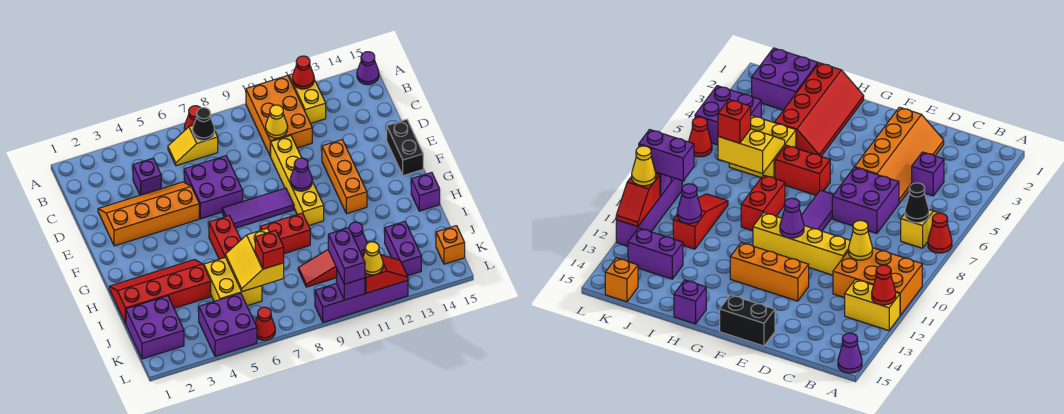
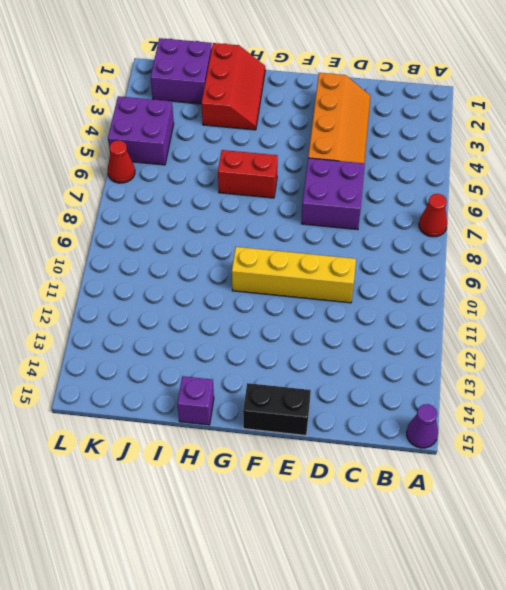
red 2x3 slope [201,43,265,130] -> red 2x4 slope [109,260,211,323]
none -> orange 2x3 brick [246,76,312,156]
none -> yellow 1x2 brick [289,74,326,123]
none -> yellow 1x2 slope [168,126,218,166]
none -> purple 1x1 brick [133,158,161,195]

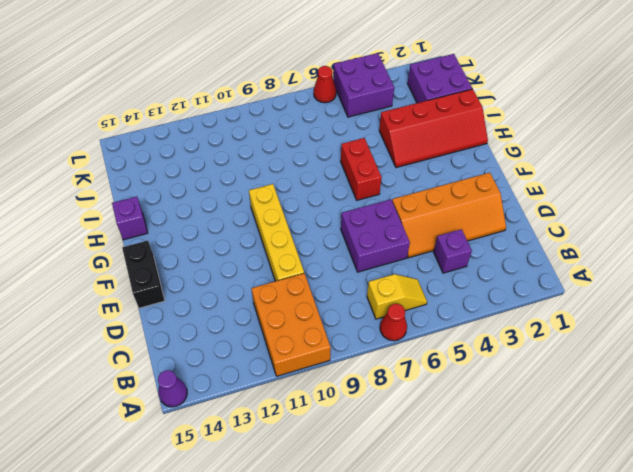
none -> yellow 1x2 brick [289,74,326,123]
none -> orange 1x3 brick [322,139,367,214]
none -> purple 1x3 tile [222,188,294,228]
none -> red 1x2 brick [260,213,310,254]

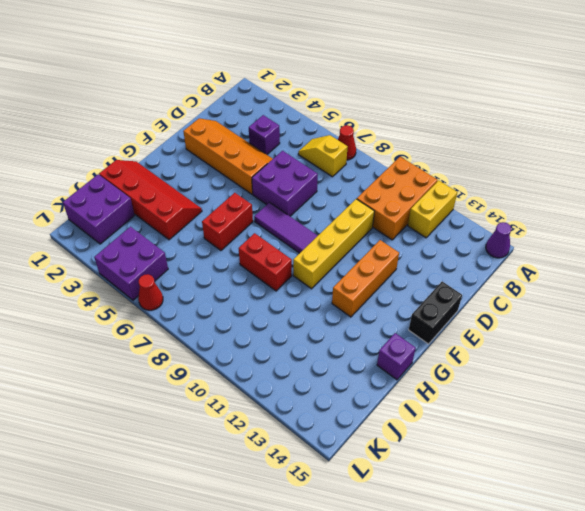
none -> yellow 2x2 brick [204,257,262,306]
none -> red 1x3 slope [298,250,365,287]
none -> purple 1x2 brick [385,222,421,276]
none -> orange 1x1 brick [436,226,465,264]

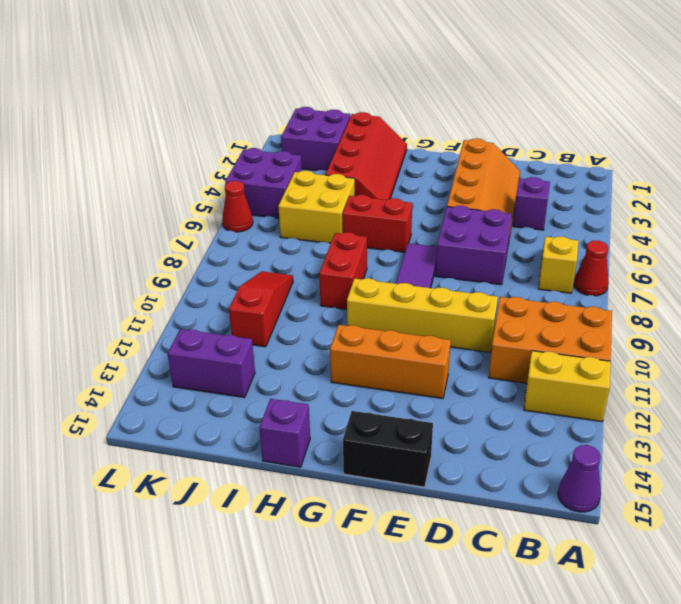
none -> orange 1x1 brick [436,226,465,264]
none -> purple 1x4 brick [315,280,408,322]
none -> red 1x1 cone [292,56,314,89]
none -> black 1x1 cone [193,108,215,141]

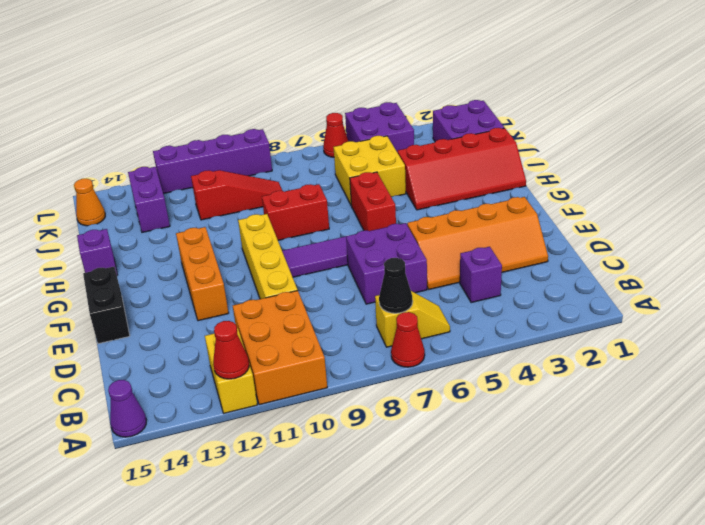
orange 1x1 cone [74,179,105,226] -> orange 1x1 brick [436,226,465,264]
none -> yellow 1x1 cone [266,105,288,138]
none -> purple 1x1 cone [290,158,312,191]
none -> yellow 2x2 slope [225,228,284,292]
none -> purple 1x1 cone [349,222,367,254]

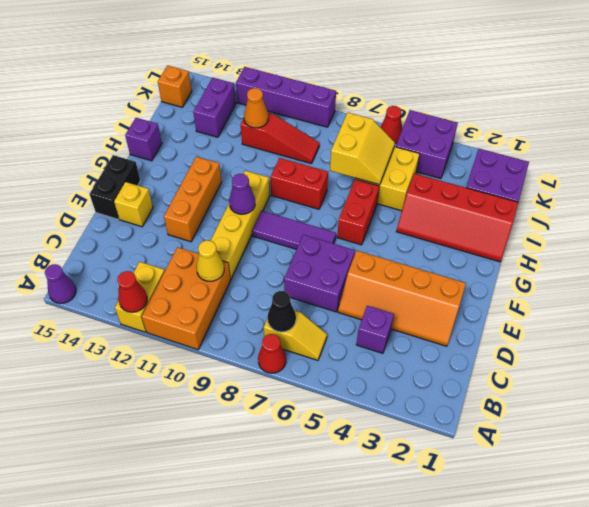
yellow 1x1 brick [114,182,153,227] -> none
orange 1x1 cone [244,88,268,128] -> purple 1x1 cone [349,222,367,254]
none -> purple 1x1 brick [337,270,365,300]
none -> red 1x2 slope [365,255,408,293]
none -> red 1x1 brick [255,230,284,269]
none -> purple 1x2 brick [328,228,365,284]

